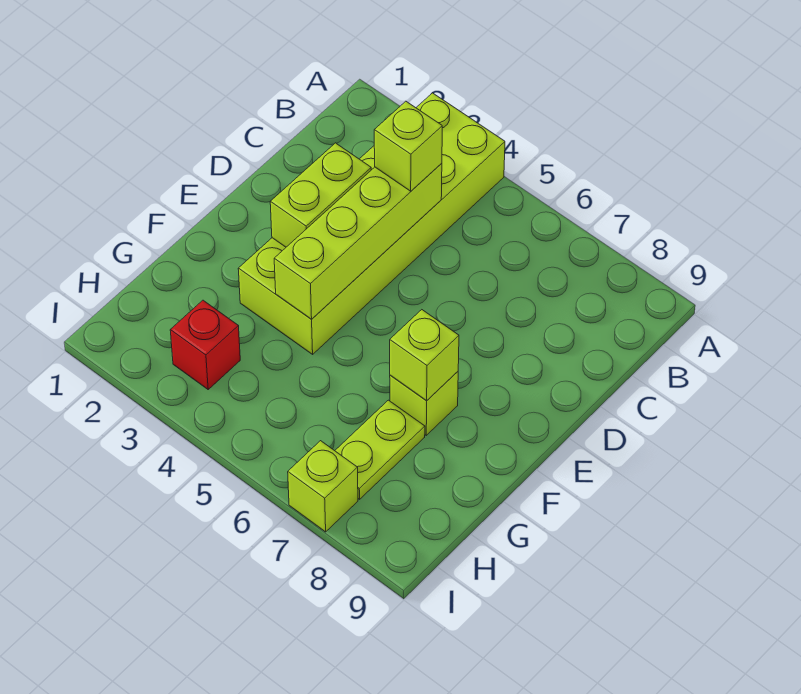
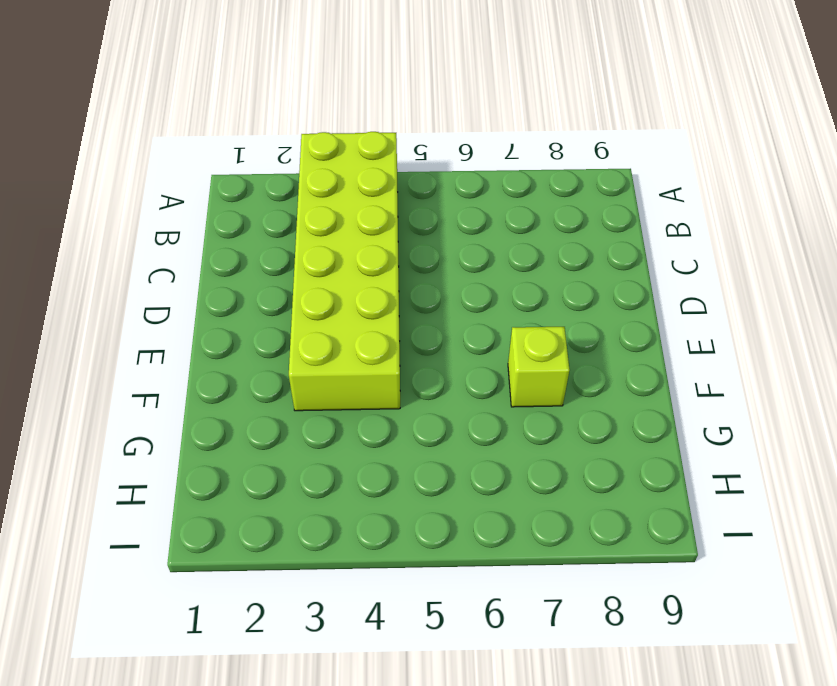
none -> lime 1x2 plate [335,400,425,499]
none -> red 1x1 brick [170,300,240,389]

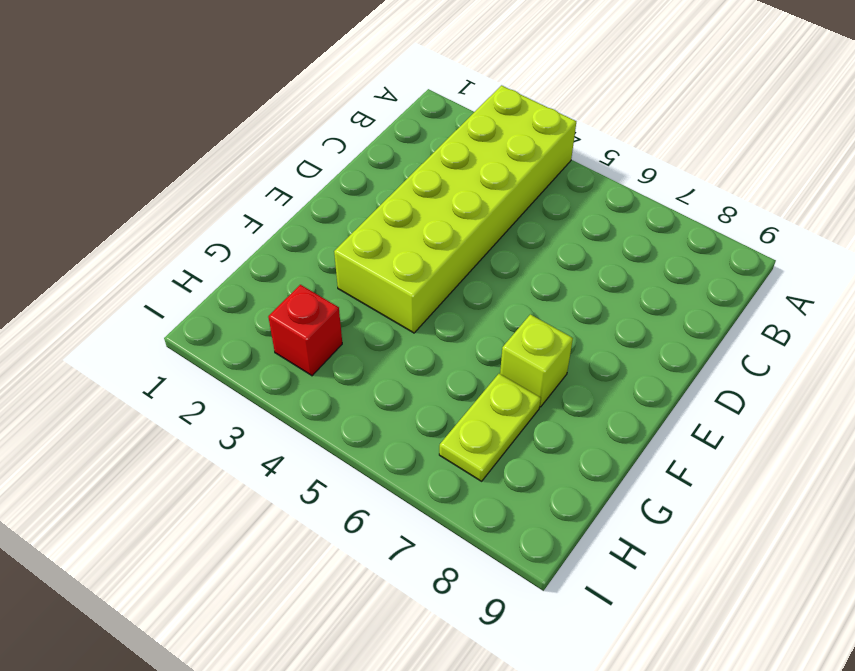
none -> lime 1x1 brick [288,441,358,532]
none -> lime 1x4 brick [274,163,442,319]

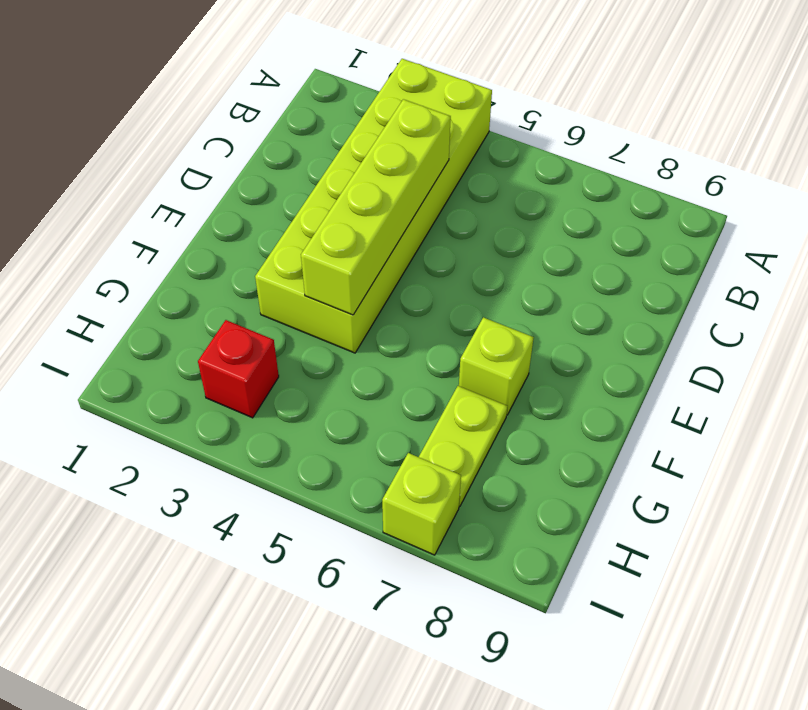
none -> lime 1x2 brick [270,143,371,247]
none -> lime 1x1 brick [390,310,459,401]

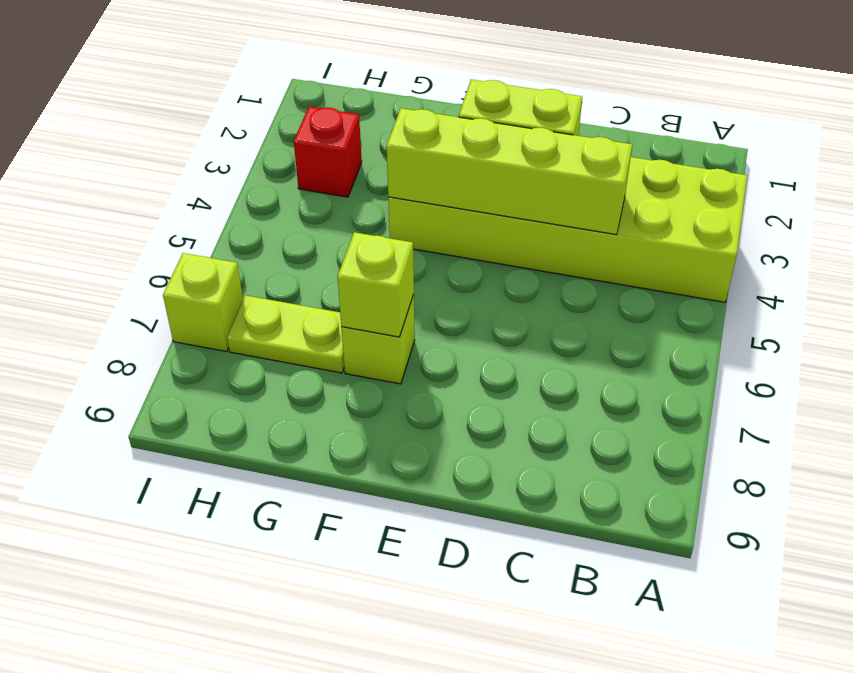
none -> lime 1x1 brick [374,101,442,191]

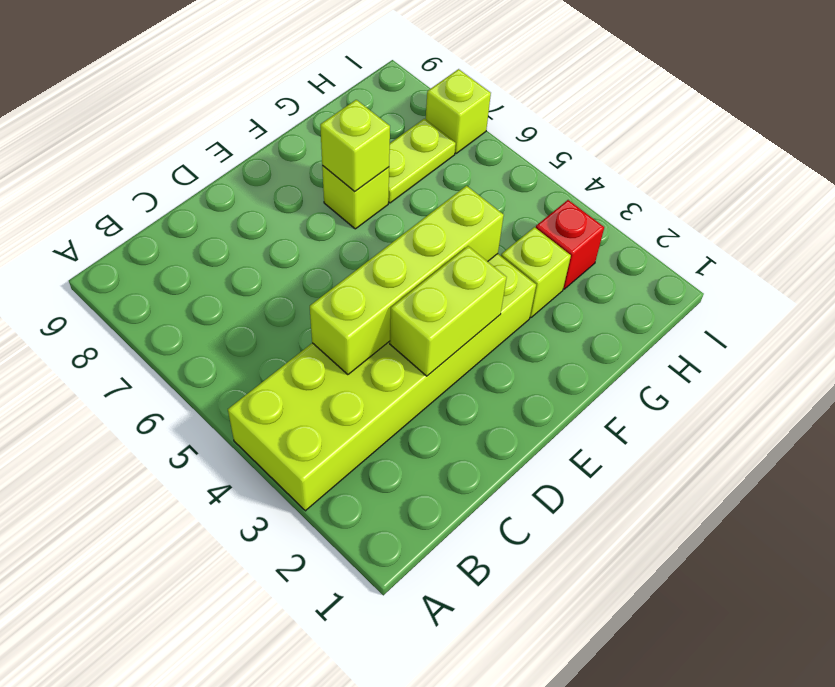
lime 1x1 brick [501,227,571,318] -> lime 1x1 brick moved to [374,101,442,191]

